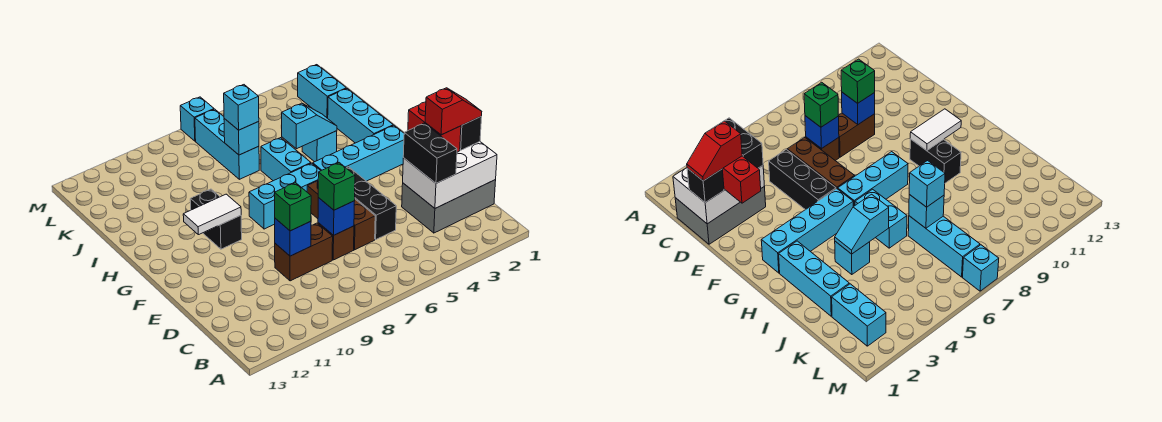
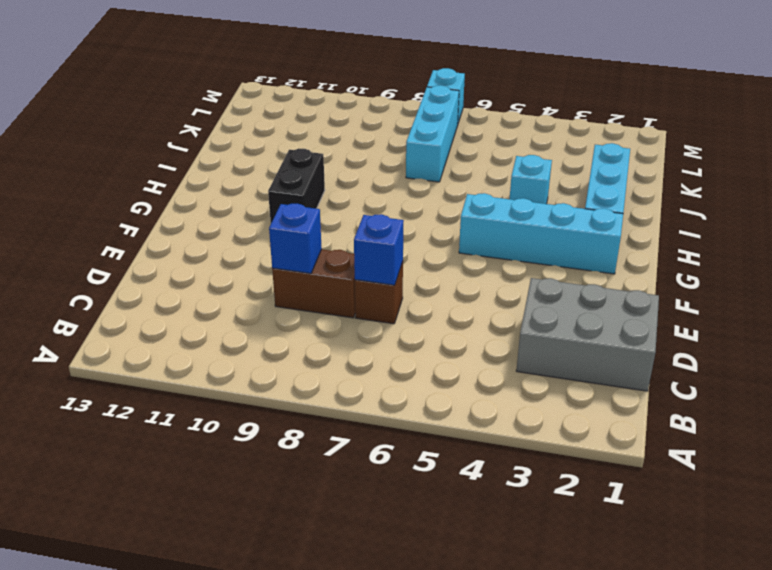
none -> black 1x3 brick [346,167,396,239]
none -> brown 1x3 brick [307,181,375,250]
none -> cyan 1x3 brick [249,163,321,229]

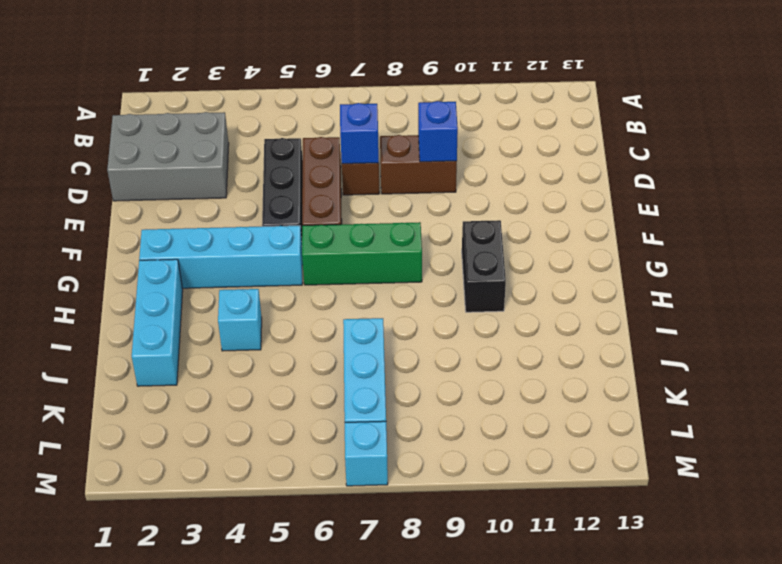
green 1x3 brick [302,222,422,285] -> cyan 1x3 brick [249,163,321,229]
none -> cyan 1x2 brick [261,138,311,181]
none -> cyan 1x2 brick [298,65,346,118]
none -> white 2x3 brick [403,142,497,208]

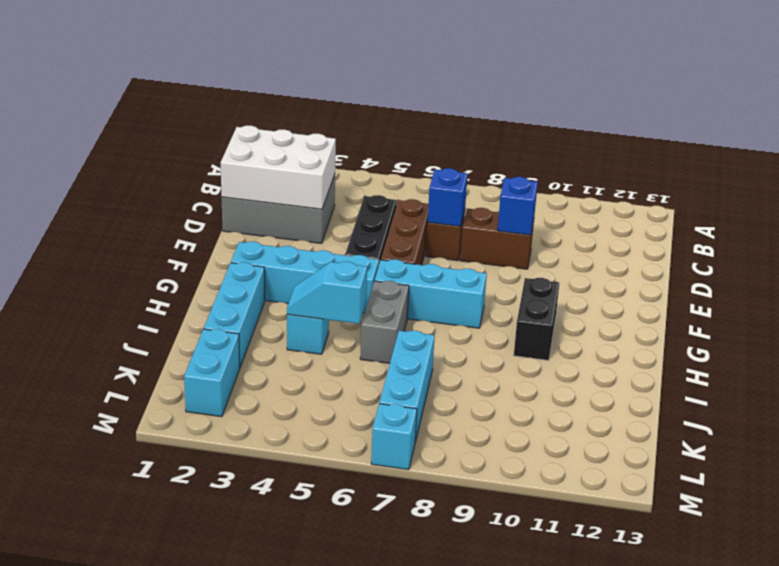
grey 1x2 brick [360,281,409,363] -> cyan 1x2 brick [261,138,311,181]
none -> white 1x2 tile [183,194,241,235]
none -> cyan 1x1 brick [224,119,259,155]
none -> black 1x2 brick [403,123,457,183]

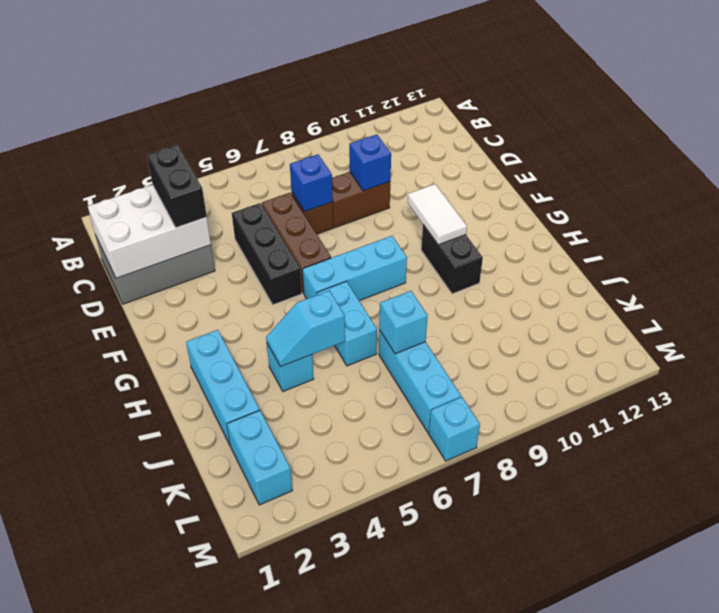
white 1x2 tile [408,184,467,245] -> white 1x2 tile turned to [183,194,241,235]
none -> cyan 1x4 brick [313,125,404,181]
none -> black 1x1 brick [460,117,482,150]
none -> red 1x2 brick [408,102,461,152]

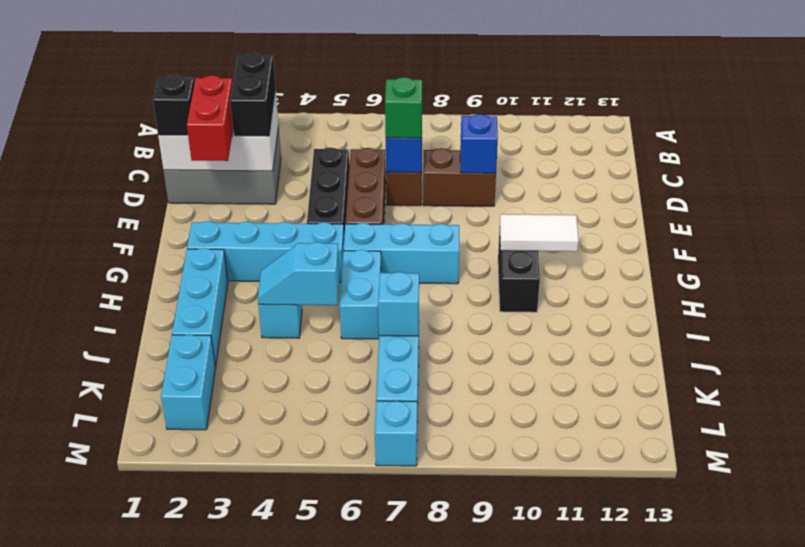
none -> green 1x1 brick [275,183,311,231]
none -> cyan 1x1 brick [224,85,259,130]
none -> red 1x2 slope [425,88,482,135]

